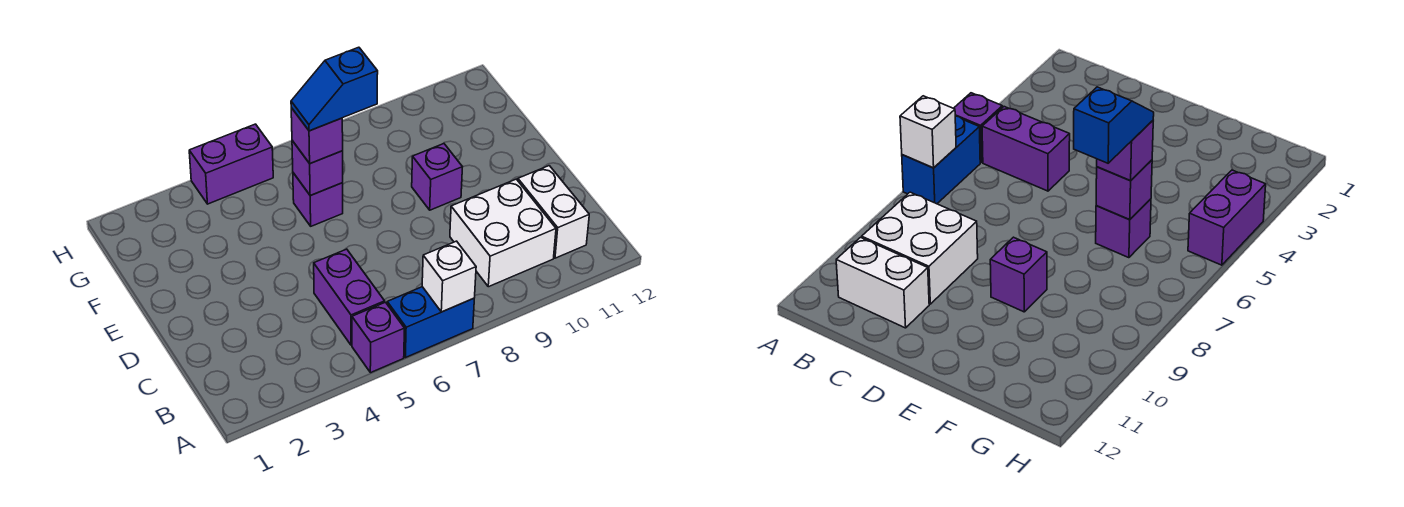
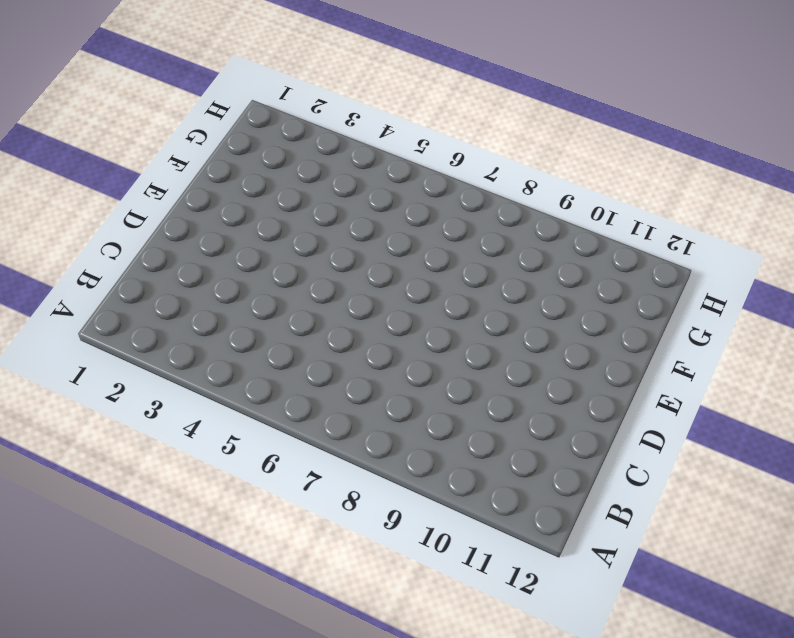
none -> purple 1x1 brick [352,302,404,373]
none -> blue 1x2 brick [387,287,474,358]
none -> purple 1x2 brick [314,249,385,345]

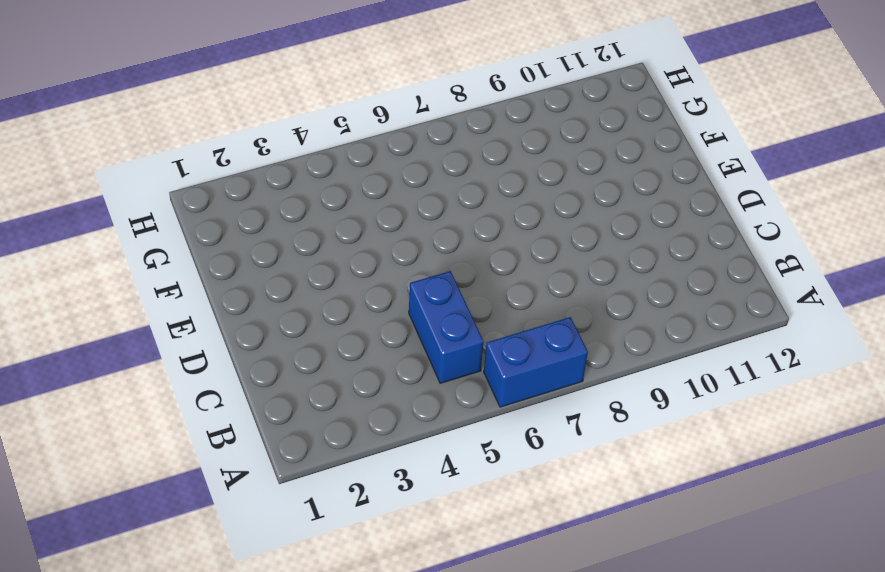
blue 1x2 brick [409,271,484,383] -> purple 1x2 brick [314,249,385,345]
none -> purple 1x1 brick [352,302,404,373]
none -> white 2x2 brick [450,179,556,287]
none -> white 1x2 brick [518,166,589,258]

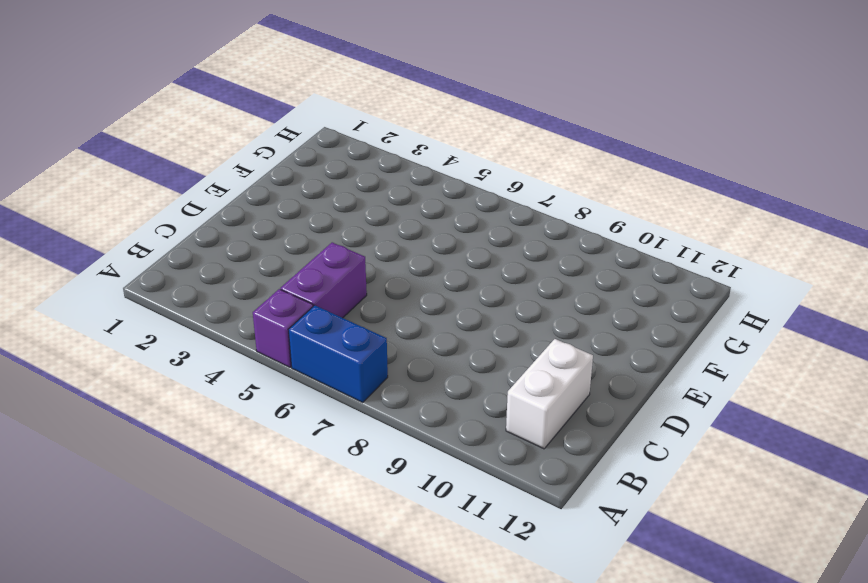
none -> white 2x2 brick [450,179,556,287]
none -> purple 1x1 brick [412,143,462,210]
none -> purple 1x1 brick [293,173,343,226]

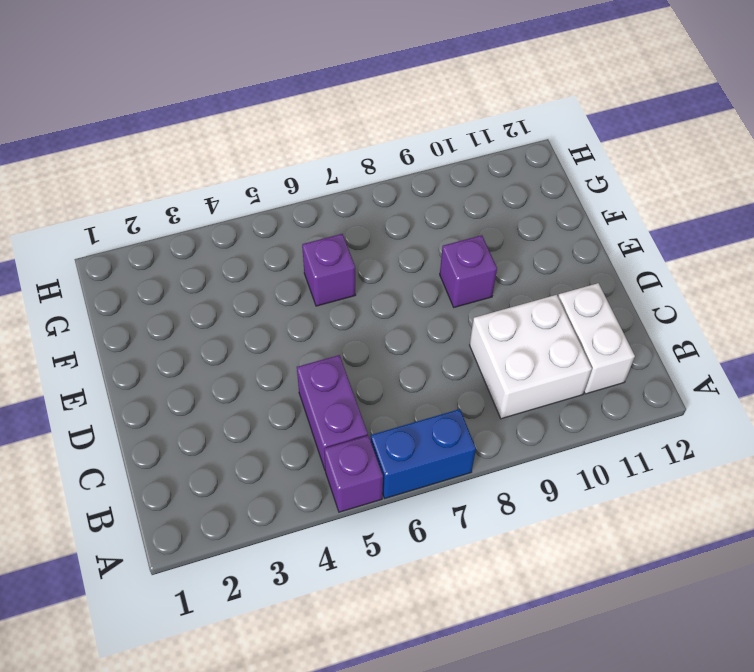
none -> purple 1x2 brick [189,124,273,204]
none -> white 1x1 brick [422,241,476,312]
none -> purple 1x1 brick [292,141,343,195]

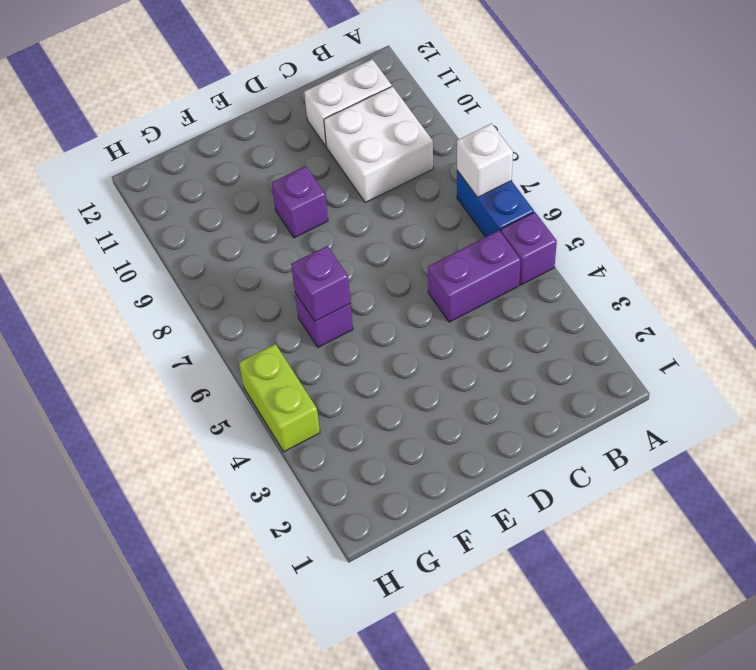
lime 1x2 brick [239,344,320,452] -> purple 1x2 brick [189,124,273,204]
none -> purple 1x1 brick [291,108,343,163]
none -> blue 1x2 slope [291,47,378,131]

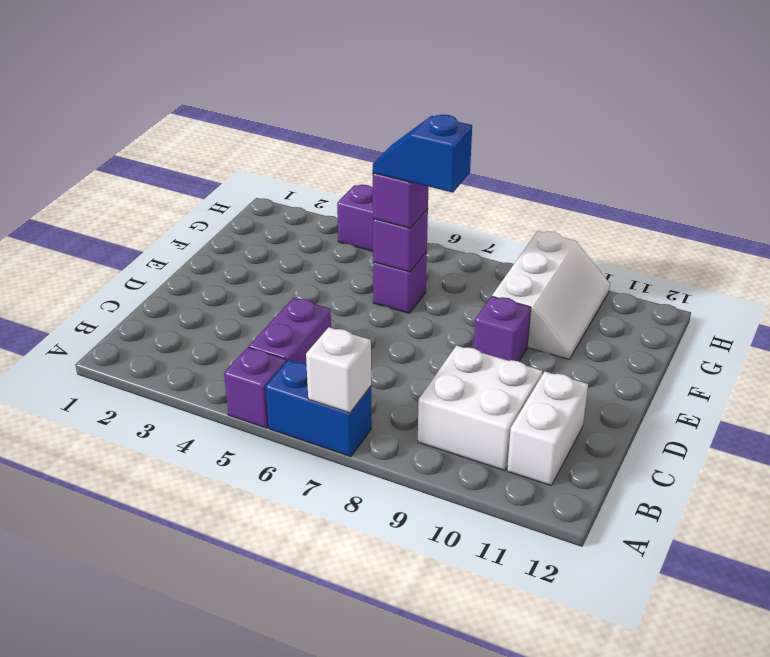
white 2x3 slope [492,231,610,359] -> none

